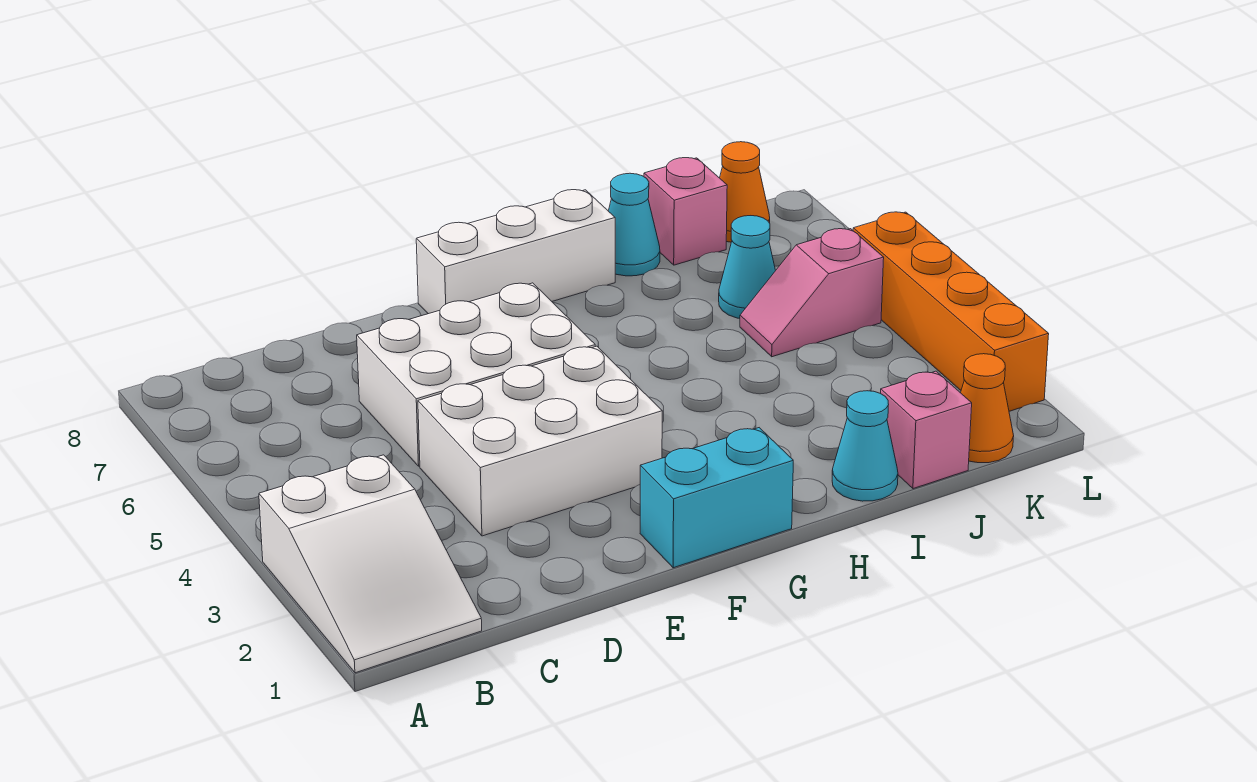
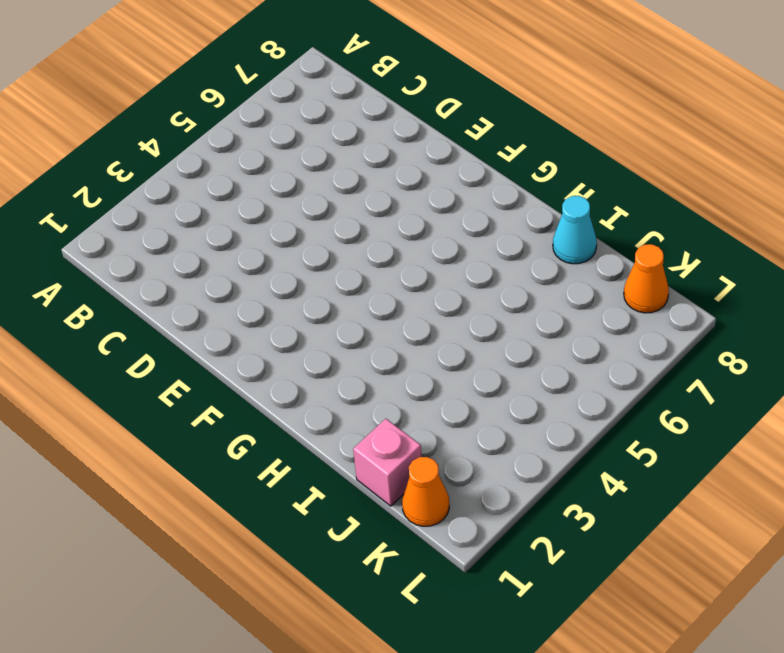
none -> white 2x3 slope [259,455,482,673]
none -> white 2x3 brick [418,346,662,536]
none -> white 2x3 brick [357,283,595,466]

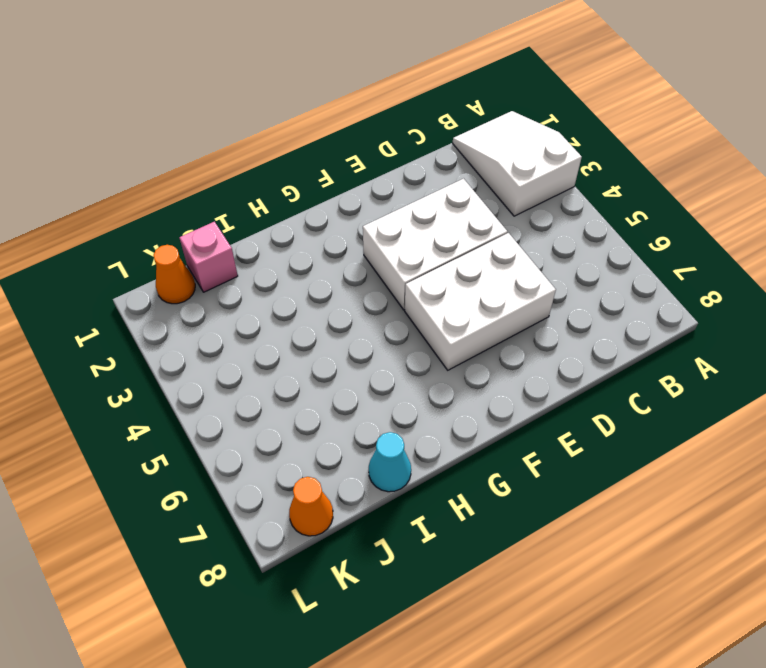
none -> cyan 1x2 brick [640,428,793,568]
none -> white 1x3 brick [416,190,615,314]
none -> cyan 1x1 cone [832,391,898,501]

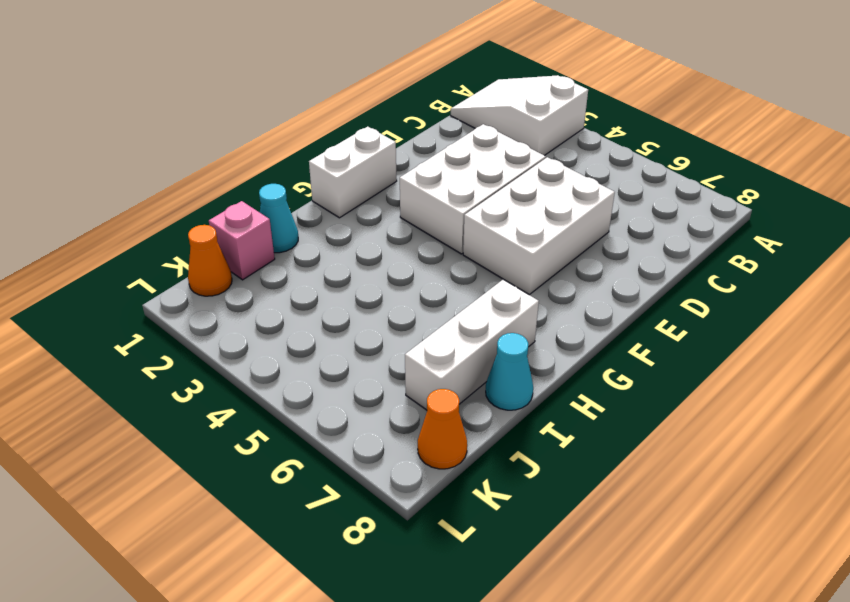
white 1x2 brick [309,127,397,218] -> cyan 1x2 brick [640,428,793,568]
white 1x3 brick [405,279,539,410] -> white 1x3 brick moved to [416,190,615,314]
none -> pink 1x2 slope [740,229,884,357]
none -> cyan 1x1 cone [719,216,776,318]
none -> pink 1x1 brick [644,158,727,265]

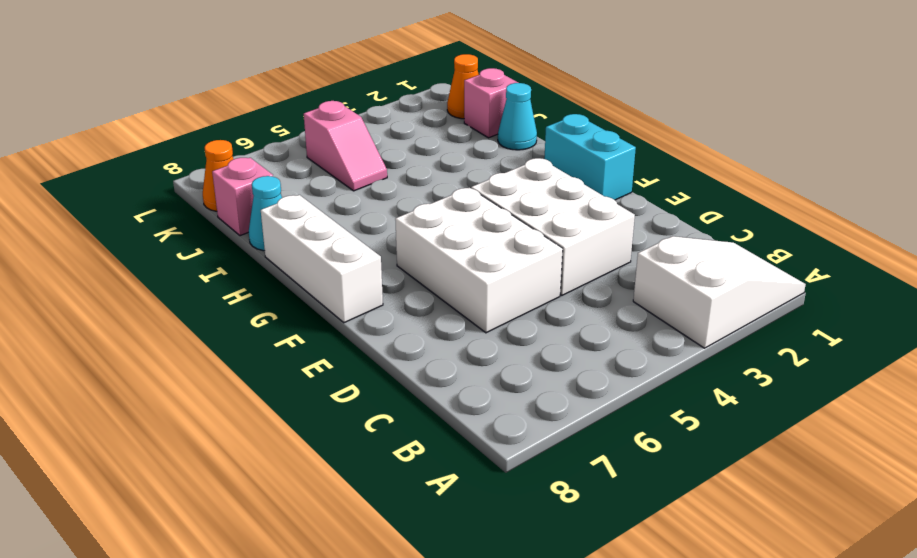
none -> cyan 1x1 cone [719,216,776,318]
none -> orange 1x4 brick [853,212,1049,411]

